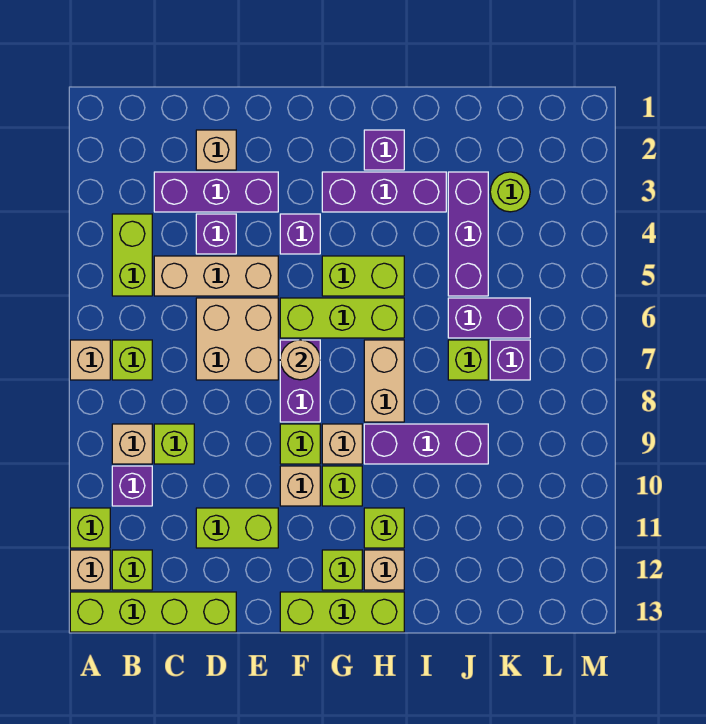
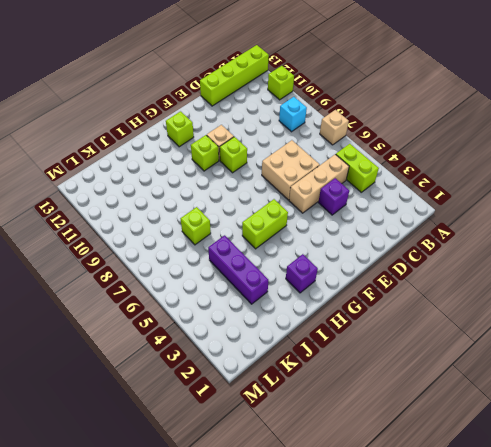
cyan 1x1 brick [279,97,307,132] -> tan 1x1 brick [112,424,152,464]
none -> tan 1x1 brick [70,550,110,590]
none -> lime 1x1 brick [112,340,152,380]
none -> purple 1x1 brick [112,466,152,506]
none -> lime 1x1 brick [112,550,152,590]

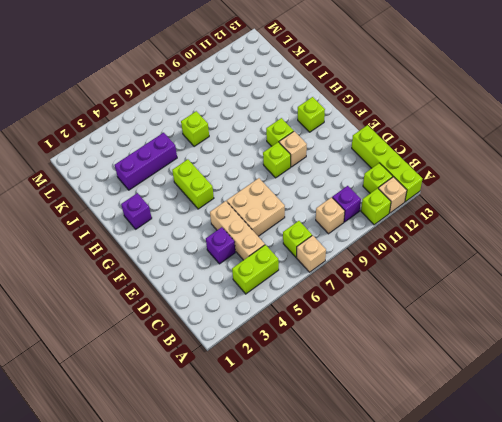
none -> purple 1x3 brick [154,172,278,212]
none -> lime 1x1 brick [154,424,194,464]
none -> tan 1x1 brick [196,130,236,170]
none -> lime 1x2 brick [196,508,278,548]

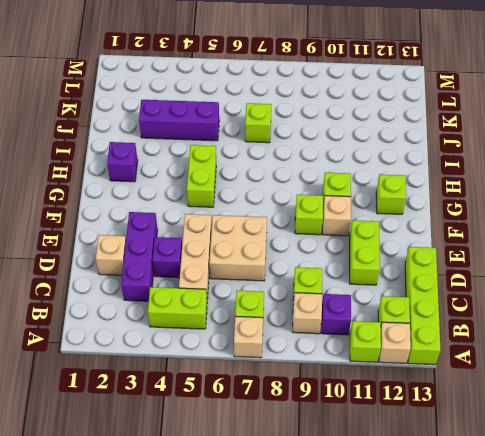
none -> purple 1x1 brick [280,214,320,254]
none -> lime 1x3 brick [280,298,404,338]
none -> purple 1x2 brick [280,340,320,422]
none -> lime 1x3 brick [280,592,404,632]

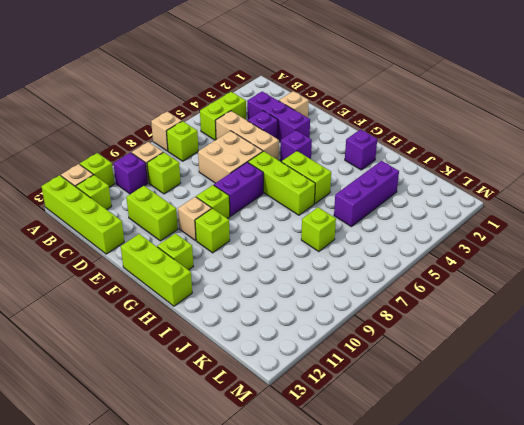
none -> purple 1x3 brick [322,172,446,212]
none -> tan 1x1 brick [322,424,362,464]
none -> tan 1x2 brick [364,340,404,422]
none -> purple 1x3 brick [364,424,488,464]

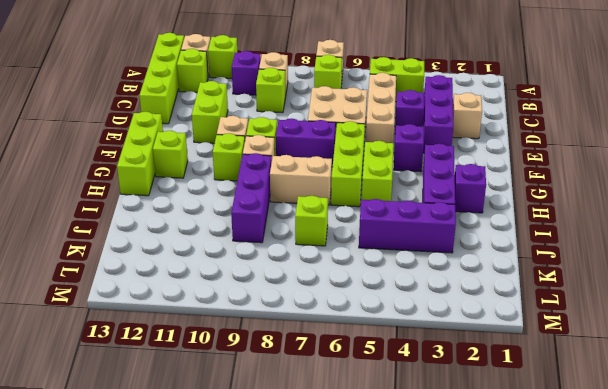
none -> lime 1x1 brick [364,508,404,548]
none -> tan 1x1 brick [364,550,404,590]
none -> purple 1x2 brick [448,298,530,338]
none -> lime 1x1 round brick [490,172,530,212]

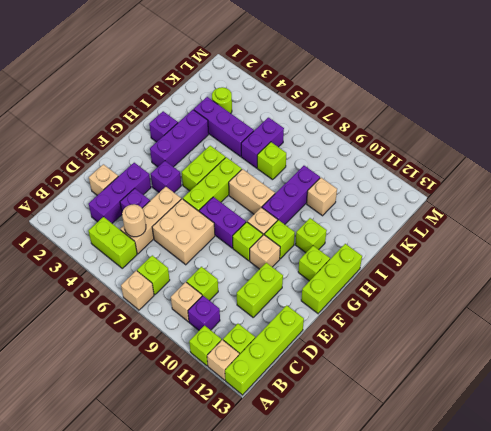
tan 1x1 round brick [122,204,146,237] -> tan 1x1 round brick moved to [280,340,320,380]
tan 1x1 brick [307,178,337,216] -> tan 1x1 brick moved to [364,550,404,590]
none -> purple 1x1 brick [490,340,530,380]

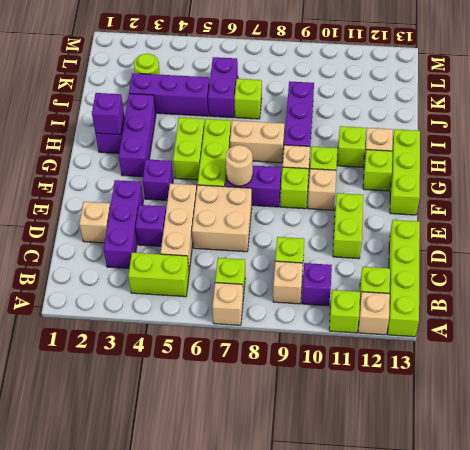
purple 1x1 brick [92,93,124,135] -> purple 1x1 brick moved to [490,340,530,380]

